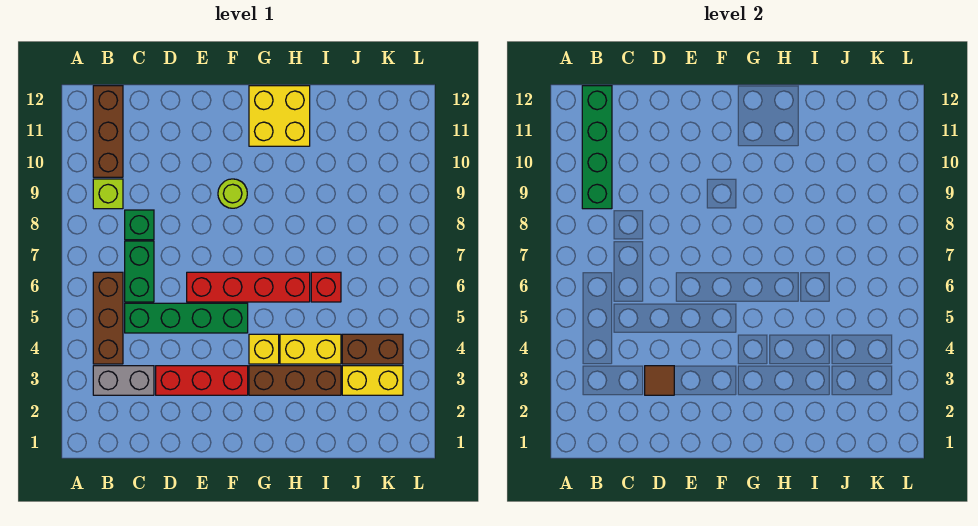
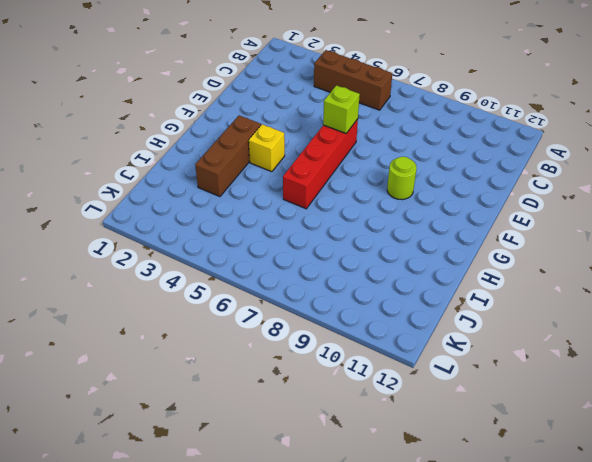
lime 1x1 brick [323,85,360,133] -> lime 1x1 brick moved to [93,179,123,209]
none -> grey 1x2 brick [93,366,154,395]
none -> brown 1x3 brick [93,86,123,177]
none -> green 1x4 brick [125,303,248,333]

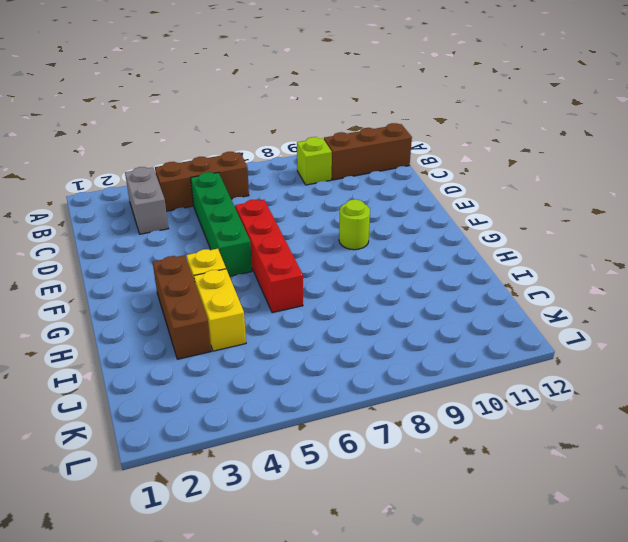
none -> green 1x2 brick [125,241,154,302]
none -> green 1x1 brick [125,210,154,240]
none -> red 1x3 brick [156,366,248,395]

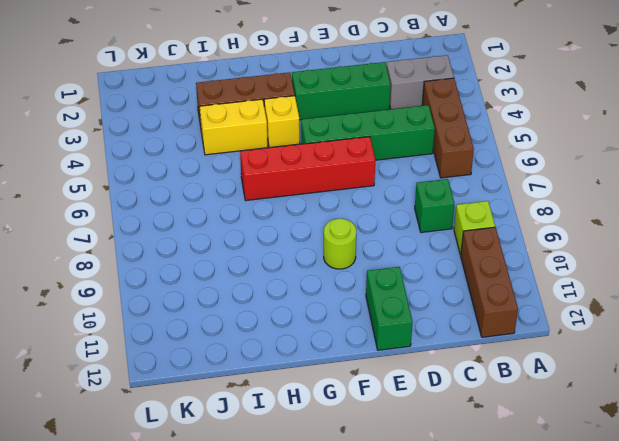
green 1x3 brick [292,62,391,120] -> red 1x3 brick [156,366,248,395]
green 1x2 brick [366,267,413,350] -> green 1x2 brick moved to [125,241,154,302]
none -> yellow 2x2 brick [249,86,310,146]
none -> red 1x1 brick [311,272,341,302]
none -> yellow 1x2 brick [342,366,403,395]

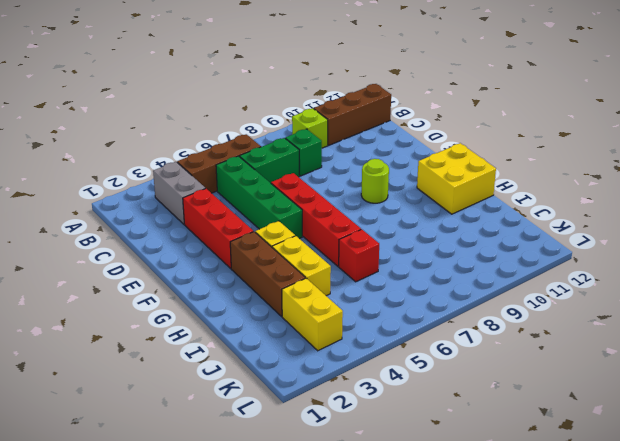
none -> brown 1x2 brick [342,334,403,364]
none -> green 1x4 brick [582,86,612,209]
none -> brown 1x1 tile [645,366,674,395]

